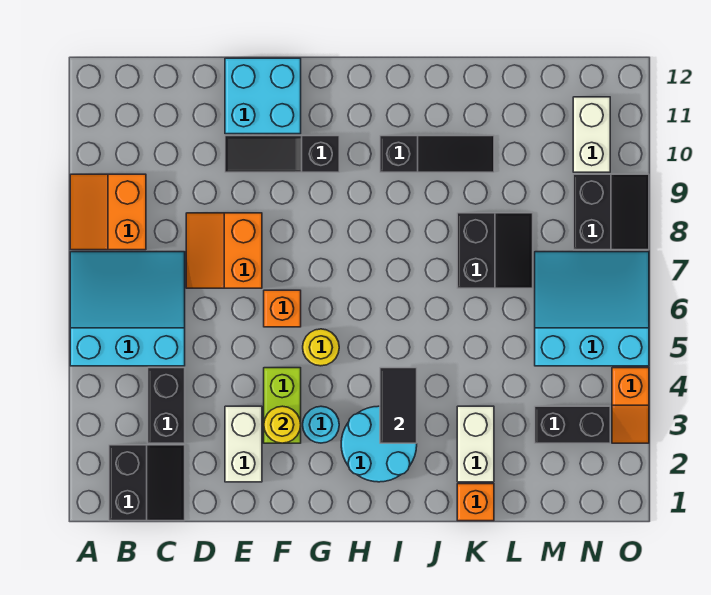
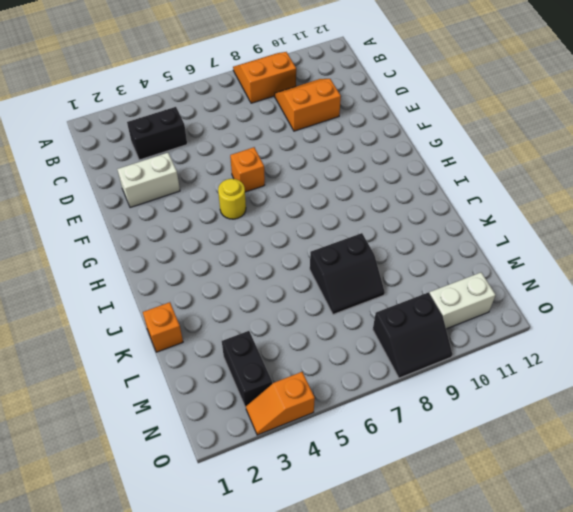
orange 2x2 slope [275,79,341,131] -> orange 2x2 slope moved to [186,213,262,288]
none -> cyan 3x3 slope [70,252,185,366]
none -> black 2x2 slope [109,445,185,521]
none -> black 1x3 slope [225,136,339,172]

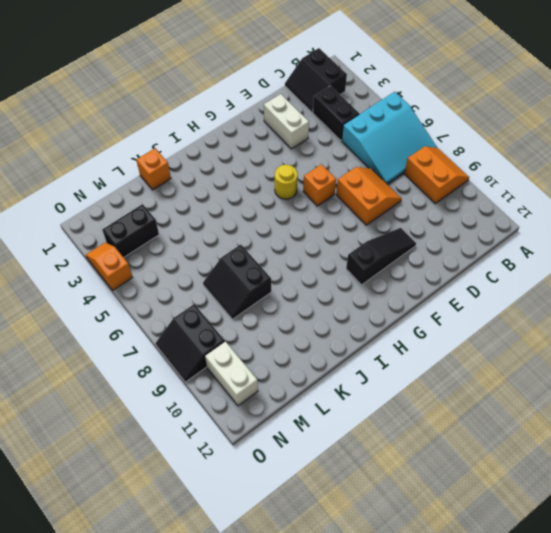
none -> cyan 2x2 brick [225,58,301,134]
none -> lime 1x2 brick [264,368,301,443]
none -> cyan 1x1 round brick [303,406,339,443]

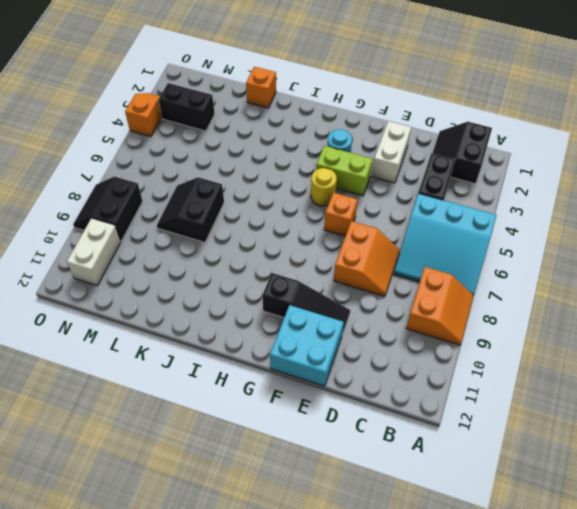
lime 1x2 brick [316,146,373,196] -> lime 1x2 brick turned to [264,368,301,443]
none -> cyan 2x2 round brick [341,406,417,482]
none -> black 1x3 slope [380,136,494,172]
none -> white 1x2 brick [457,406,494,482]

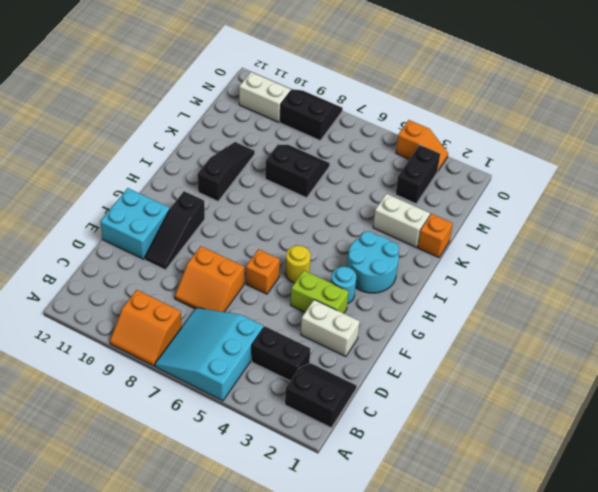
none -> cyan 3x3 slope [535,252,649,366]
none -> yellow 1x1 round brick [264,406,301,443]
none -> black 1x2 tile [380,368,417,443]

